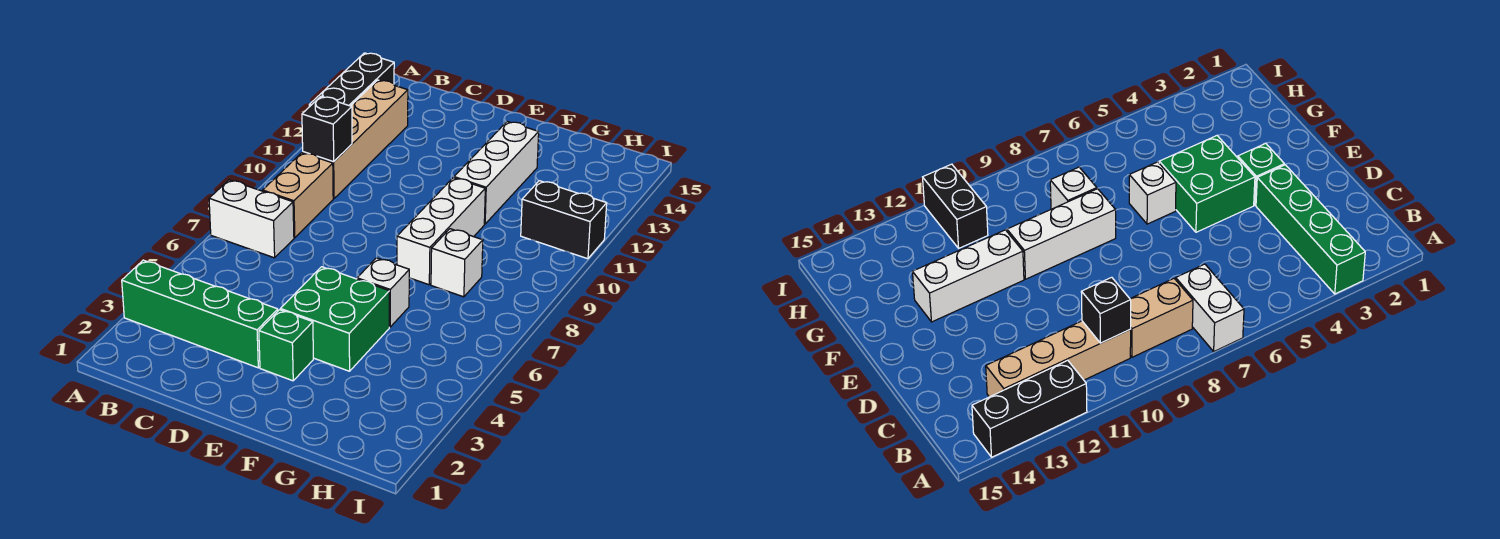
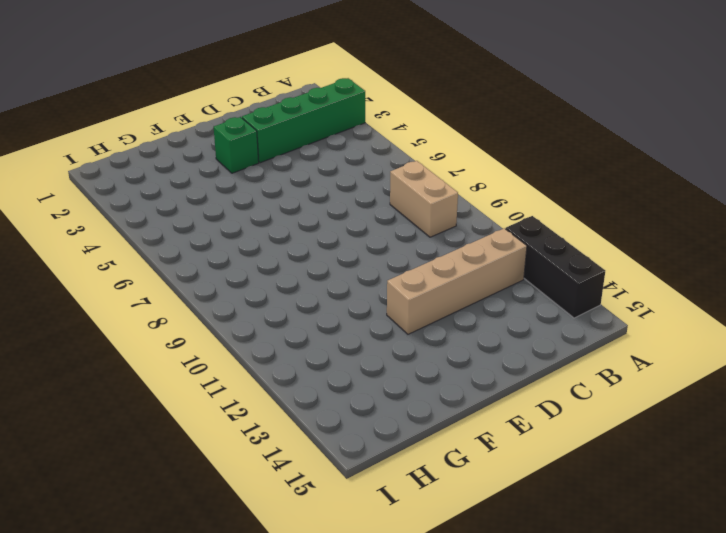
tan 1x4 brick [387,228,527,334] -> tan 1x4 brick turned to [303,80,408,199]
none -> white 1x2 brick [209,180,294,258]
none -> green 2x2 brick [281,267,389,371]
none -> white 1x1 brick [357,258,409,327]

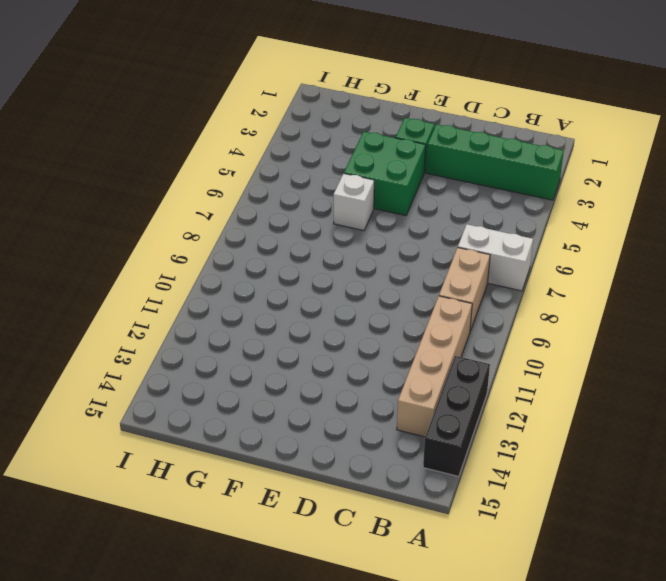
none -> white 1x3 brick [397,178,485,285]
none -> white 1x3 brick [454,121,539,224]
none -> white 1x1 brick [431,229,483,297]

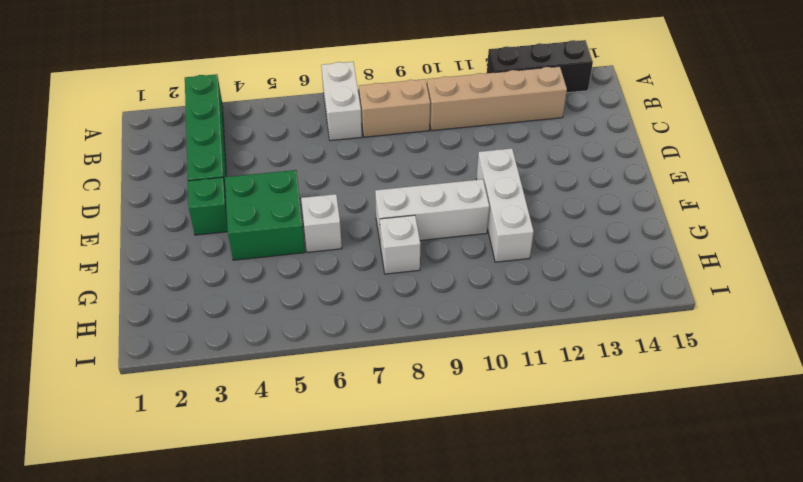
white 1x3 brick [476,148,534,262] -> white 1x3 brick turned to [454,121,539,224]
none -> black 1x2 brick [521,181,607,259]
none -> black 1x1 brick [302,97,352,162]

